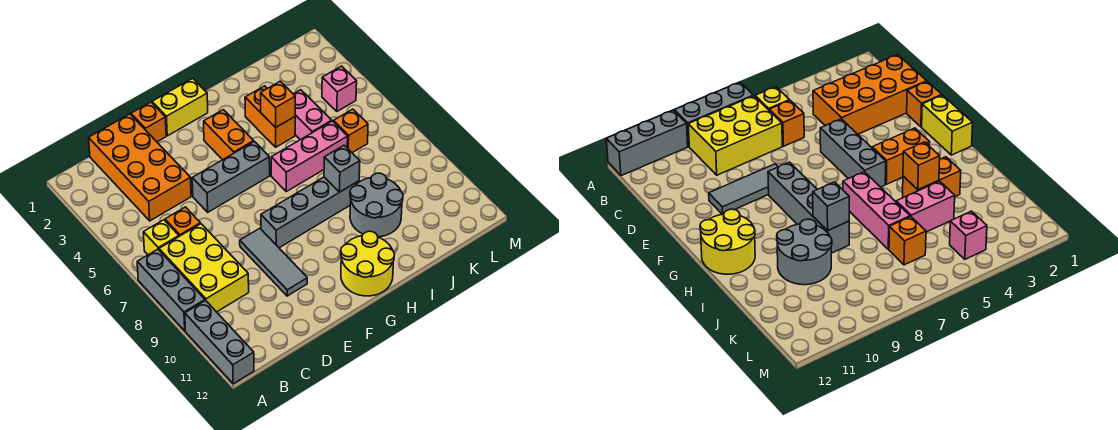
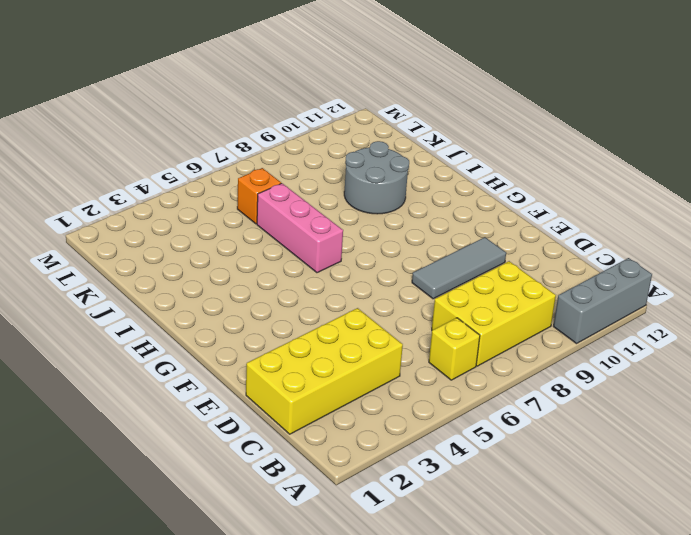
yellow 2x4 brick [246,308,403,434] -> orange 2x4 brick [89,114,191,221]
none -> grey 1x3 brick [137,249,205,331]
none -> orange 1x1 brick [165,207,200,236]
none -> orange 1x1 brick [131,102,166,142]

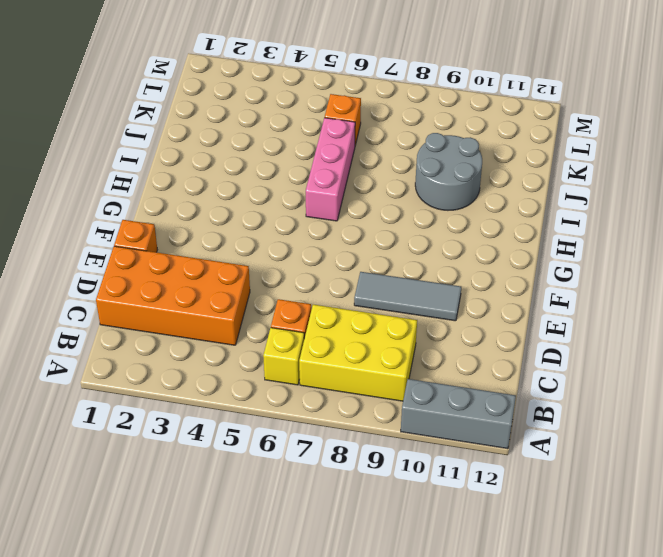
none -> grey 1x3 brick [137,249,205,331]
none -> grey 1x3 brick [192,142,270,212]
none -> yellow 1x2 brick [152,78,208,136]

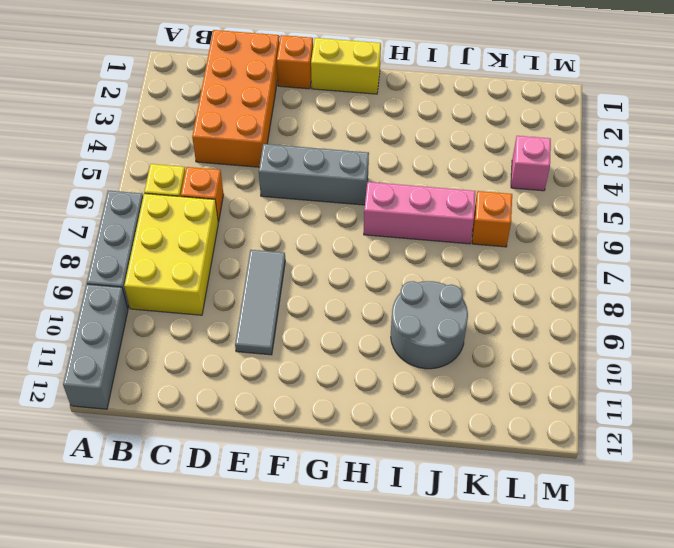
none -> grey 1x4 brick [261,177,359,248]
none -> orange 1x2 brick [204,110,254,160]
none -> yellow 2x2 round brick [341,231,395,296]

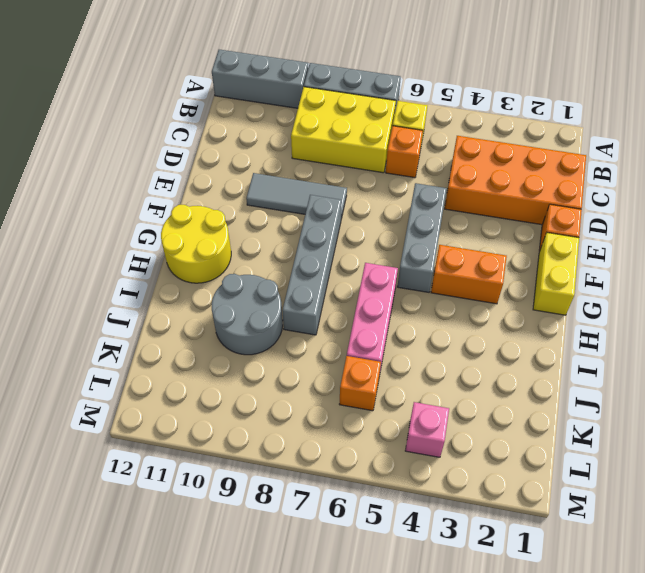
none -> orange 1x2 brick [245,86,295,147]
none -> pink 1x2 brick [294,90,332,140]
none -> orange 1x1 brick [261,81,295,128]

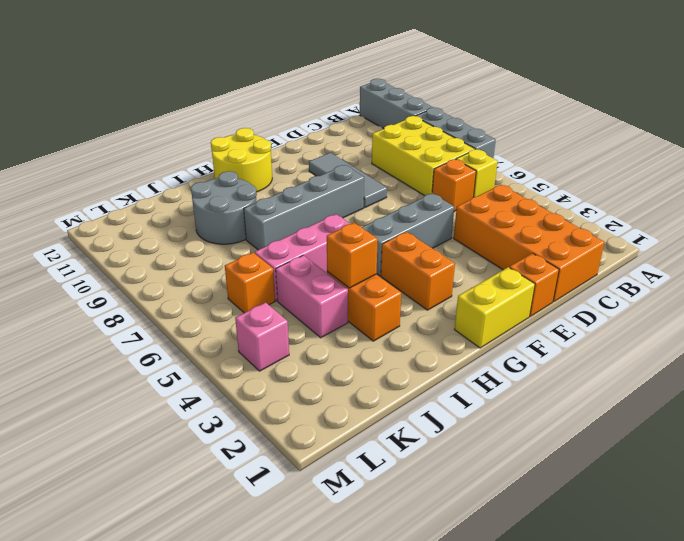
none -> grey 1x1 brick [324,145,360,192]

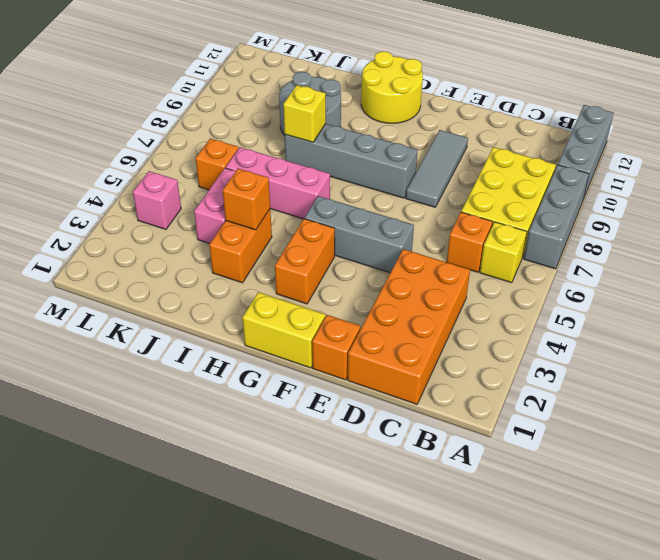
yellow 1x1 brick [283,85,326,142] -> grey 1x1 brick [324,145,360,192]

